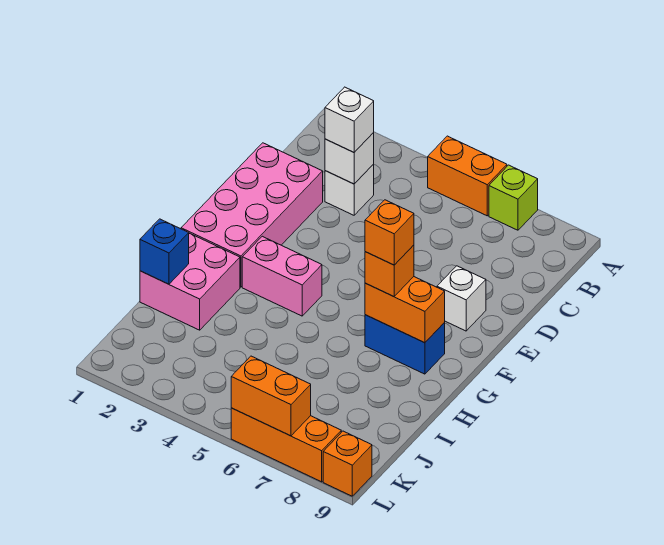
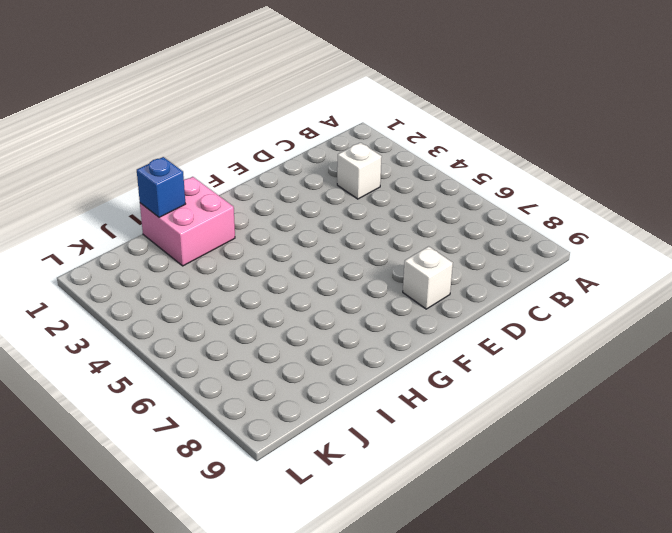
none -> orange 1x2 brick [428,136,507,216]
none -> lime 1x1 brick [489,165,538,230]
none -> pink 2x4 brick [181,143,323,287]

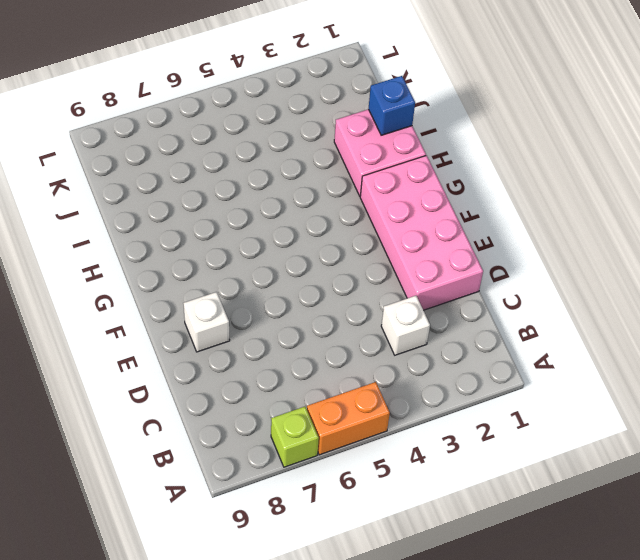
none -> pink 1x2 brick [242,236,322,316]
none -> blue 1x2 brick [365,315,445,374]
none -> orange 1x3 brick [231,408,341,482]

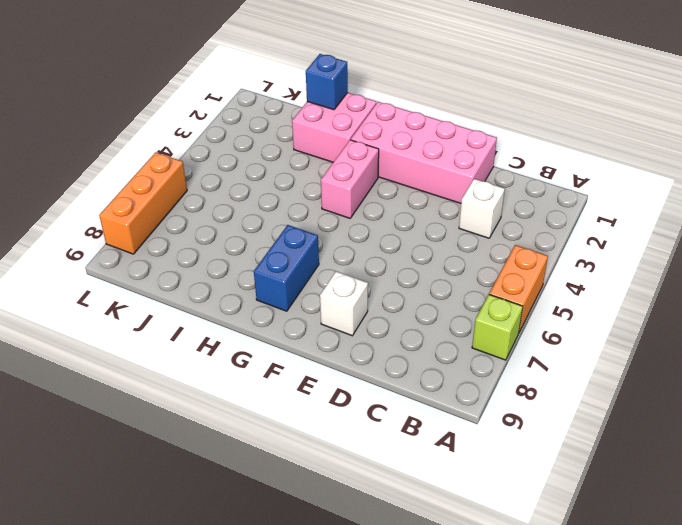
none -> orange 1x1 brick [323,431,372,496]
none -> white 1x1 brick [325,133,374,184]
none -> orange 1x2 brick [365,277,445,343]

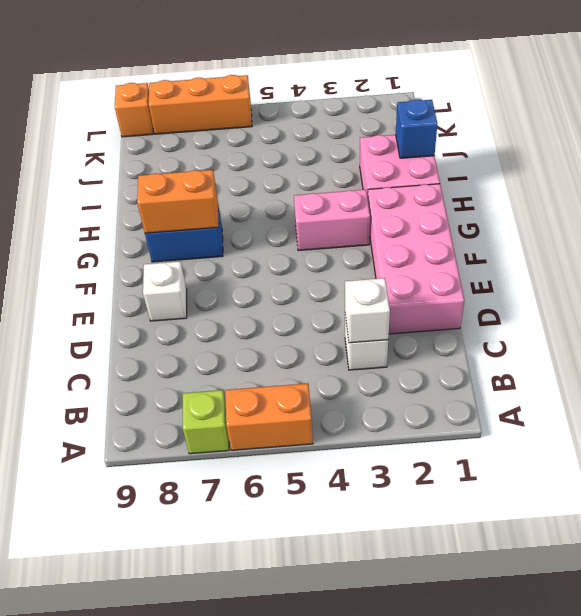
none -> orange 1x2 brick [231,356,311,436]
none -> white 1x1 brick [325,87,374,152]
none -> orange 1x1 brick [365,245,414,297]

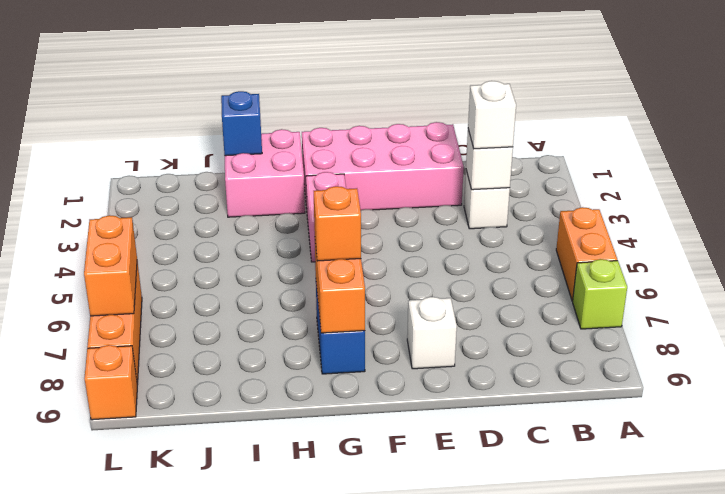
none -> orange 1x1 brick [365,200,414,265]

